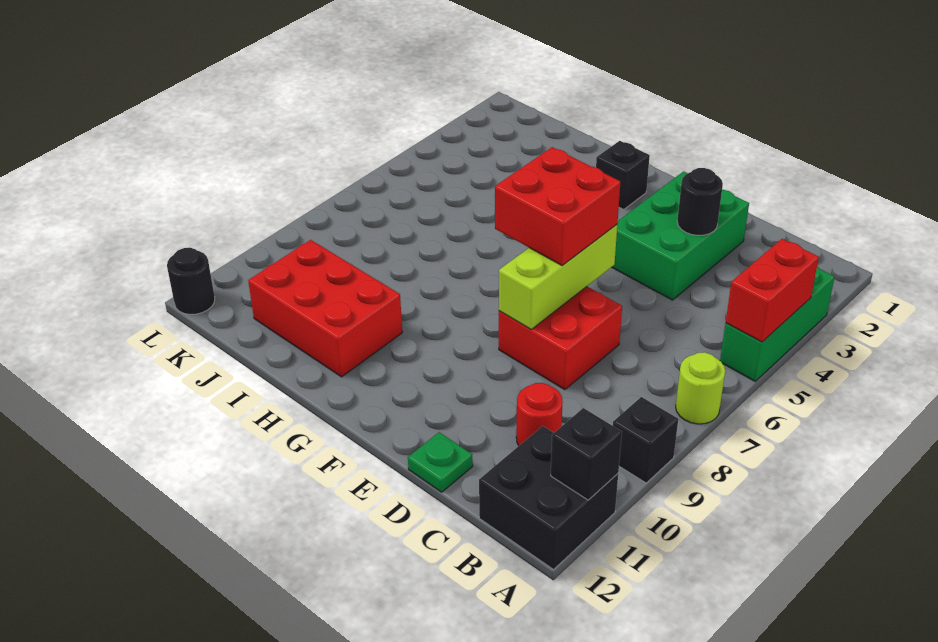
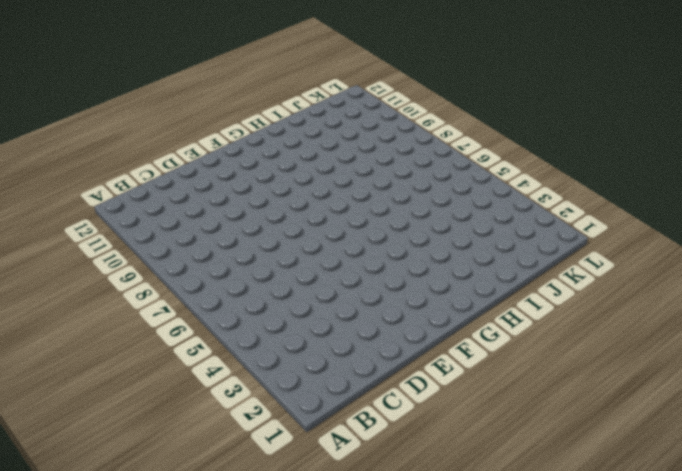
none -> green 1x3 brick [720,267,835,381]
none -> lime 1x1 round brick [676,352,725,424]
none -> black 1x1 brick [613,397,678,483]

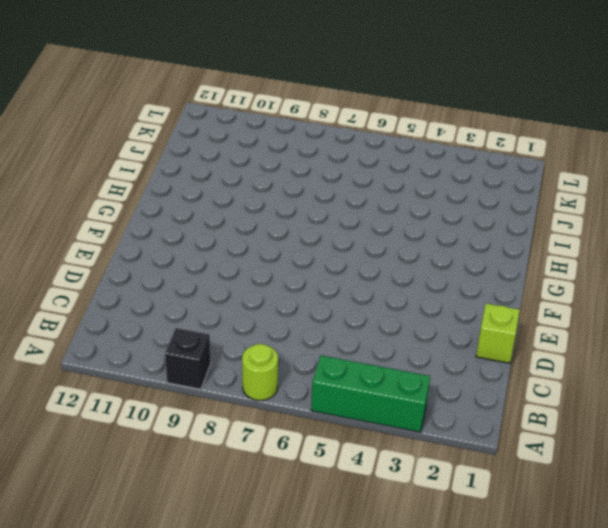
lime 1x1 brick [476,303,520,363] -> none
none -> black 2x2 brick [479,426,618,569]
none -> red 1x1 round brick [516,383,563,446]
none -> green 2x3 brick [612,171,749,300]

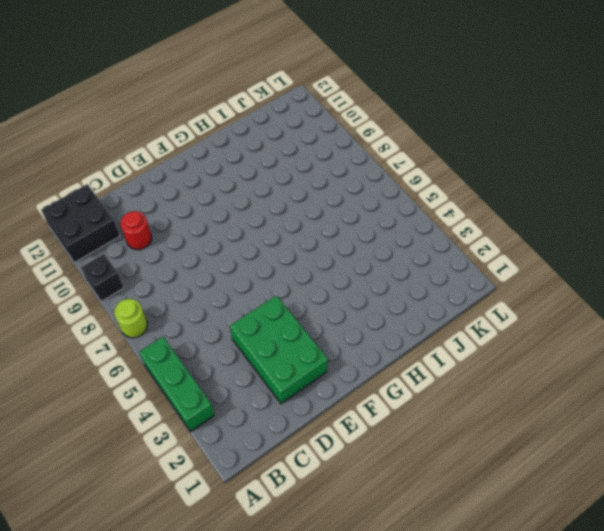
none -> red 2x2 brick [499,287,622,390]
none -> green 1x1 plate [408,432,473,492]
none -> black 1x1 brick [596,141,650,209]

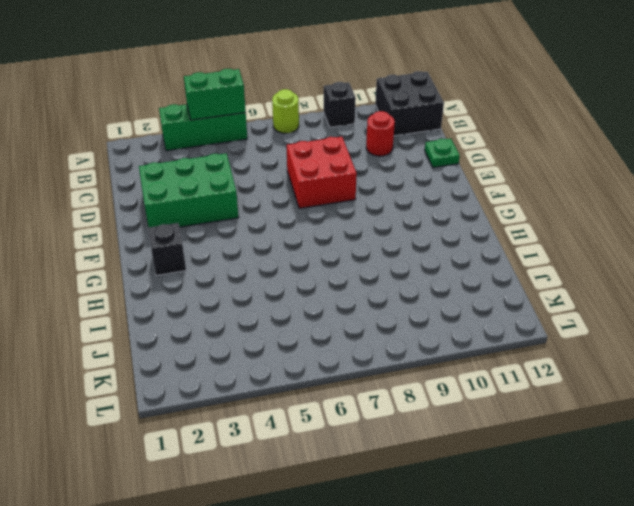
green 1x2 brick [184,69,246,120] -> red 1x2 brick [726,239,819,342]
none -> red 2x3 brick [248,240,402,377]
none -> black 1x1 round brick [167,248,215,314]
none -> black 1x1 brick [551,408,622,500]

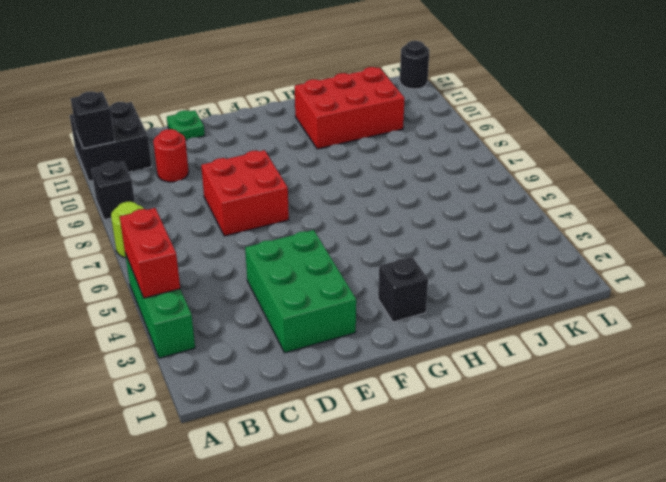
none -> black 1x1 round brick [677,168,723,235]
none -> lime 1x3 brick [499,225,617,329]
none -> red 2x2 brick [495,147,620,266]

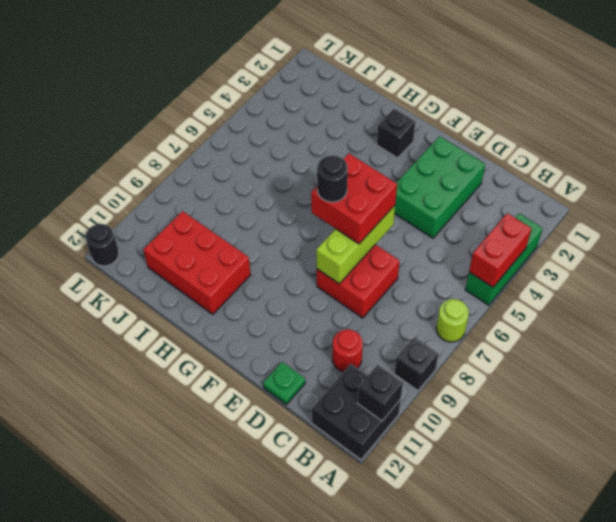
black 1x1 round brick [317,156,348,202] -> black 1x1 round brick moved to [677,168,723,235]

